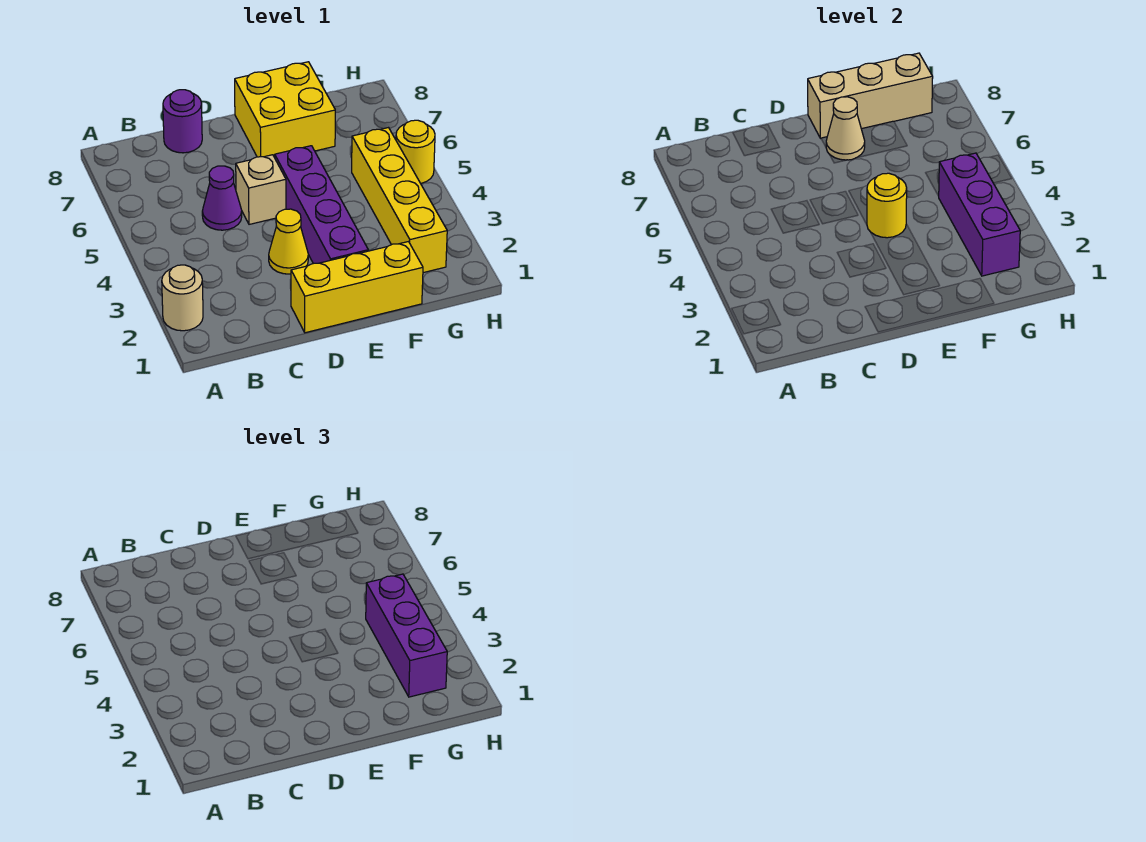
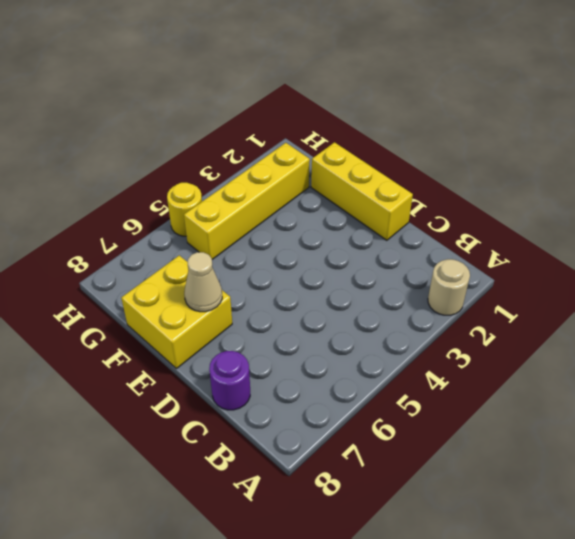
none -> purple 1x1 cone [202,166,242,230]
none -> yellow 1x1 cone [269,209,308,274]
none -> tan 1x1 brick [236,155,286,224]

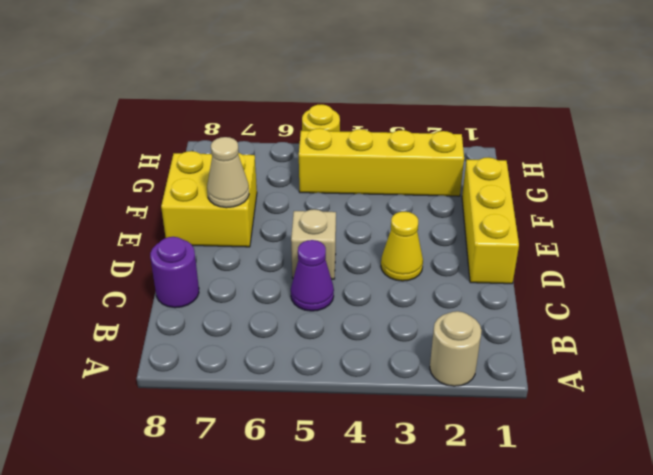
none -> purple 1x4 brick [275,146,368,264]
none -> yellow 1x1 round brick [867,173,907,238]
none -> tan 1x3 brick [808,53,933,138]

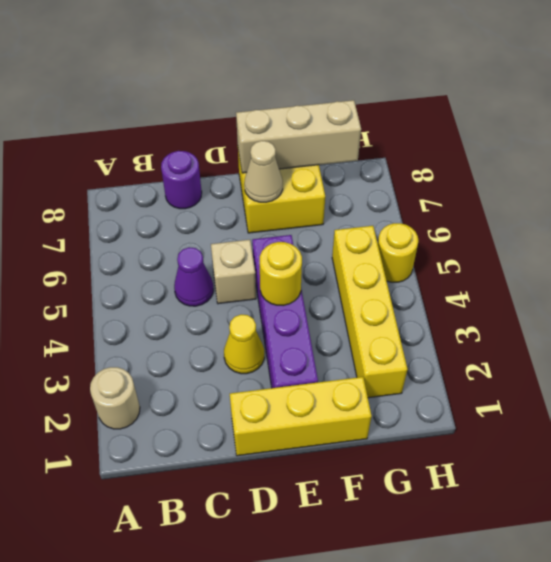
none -> purple 1x3 brick [939,153,1020,276]
none -> purple 1x3 brick [366,574,447,697]

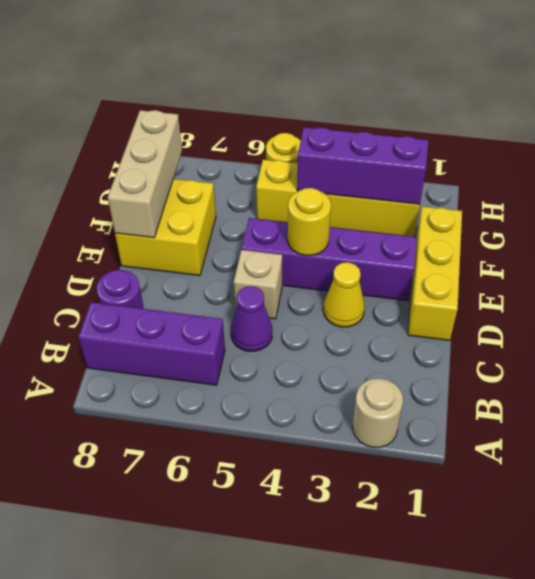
purple 1x3 brick [78,302,225,385] -> purple 1x3 brick moved to [366,574,447,697]
none -> tan 1x1 cone [826,97,865,160]

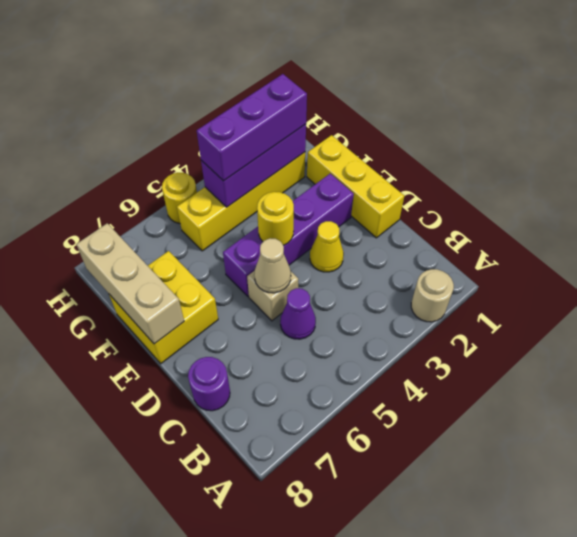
tan 1x1 cone [254,238,291,293] -> tan 1x1 cone moved to [826,97,865,160]

